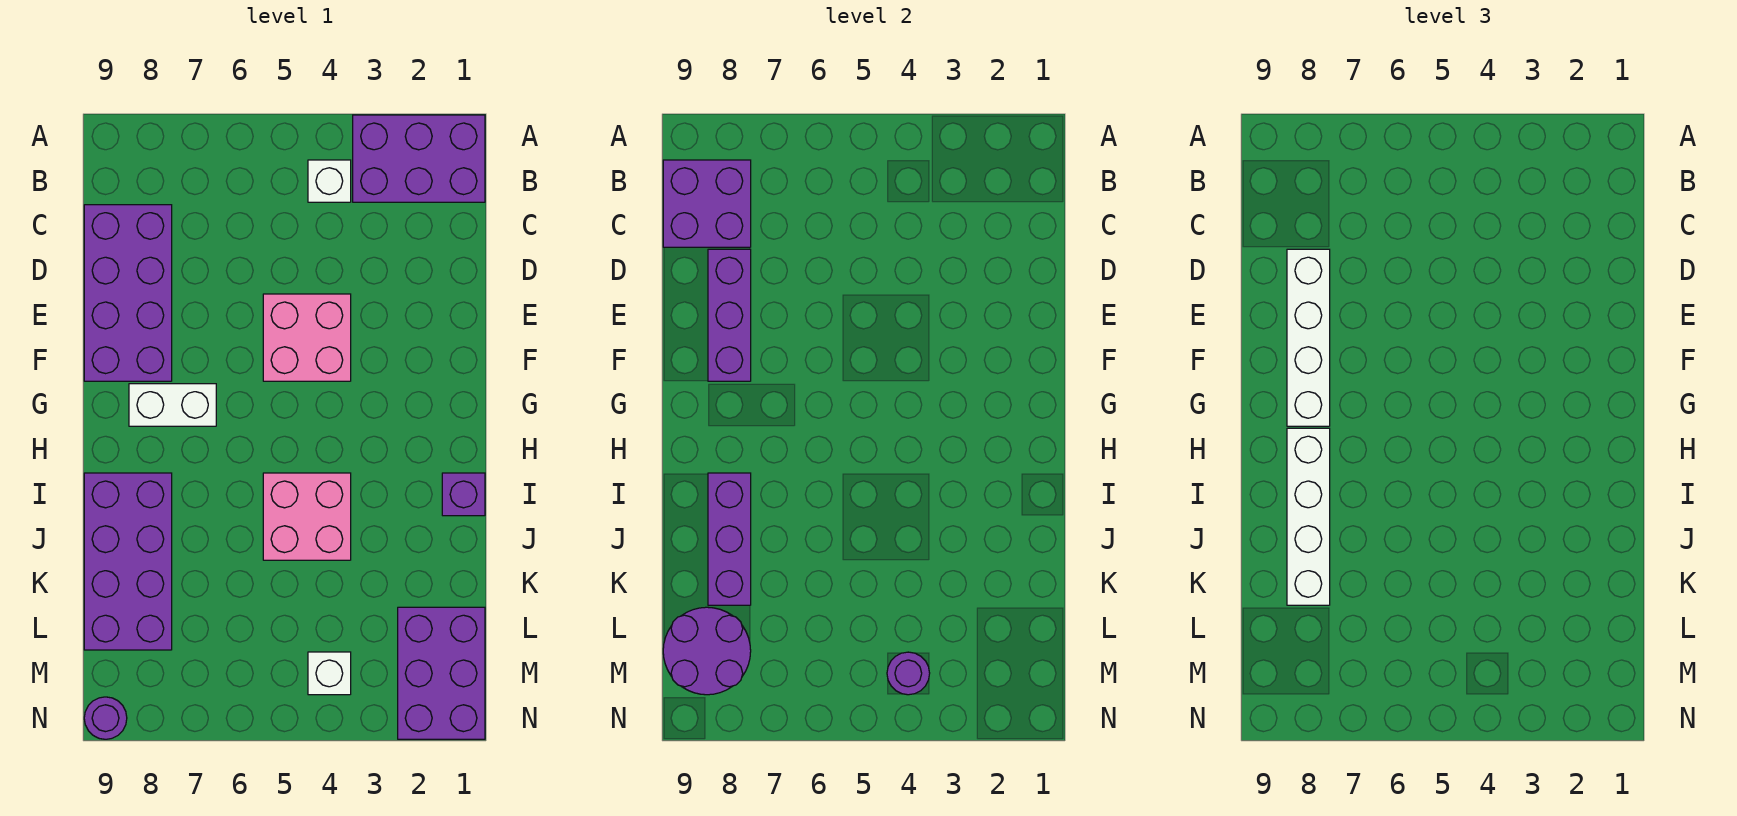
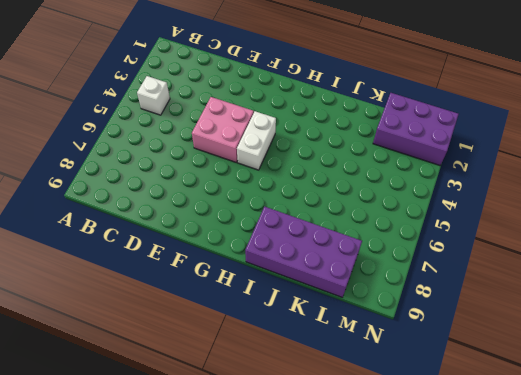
white 1x2 brick [237,111,276,170] -> white 1x2 brick moved to [129,384,216,426]
none -> purple 2x3 brick [353,115,485,202]
none -> purple 2x4 brick [84,205,172,381]
none -> purple 1x1 brick [442,473,485,516]

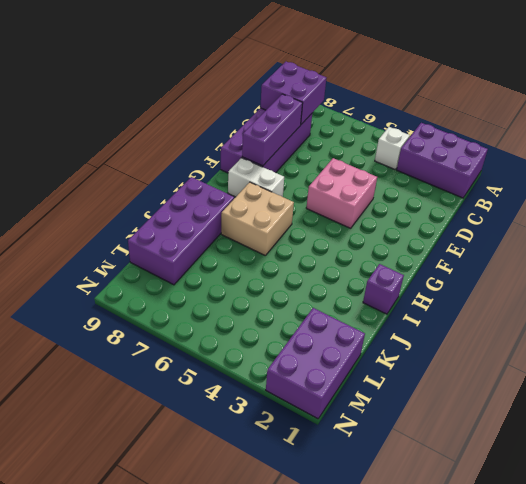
tan 2x2 brick [221,182,294,255] -> none
none -> pink 2x2 brick [263,473,351,560]
none -> white 1x1 brick [308,652,351,695]
none -> purple 1x1 round brick [84,697,127,739]

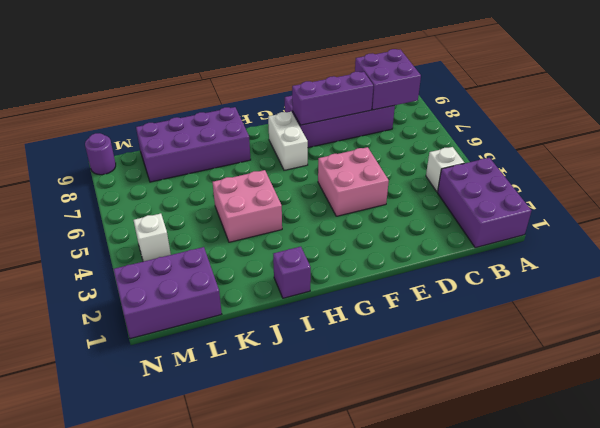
none -> purple 1x3 brick [708,473,751,605]
none -> purple 2x2 round brick [663,607,751,695]
none -> purple 1x1 round brick [887,652,930,695]

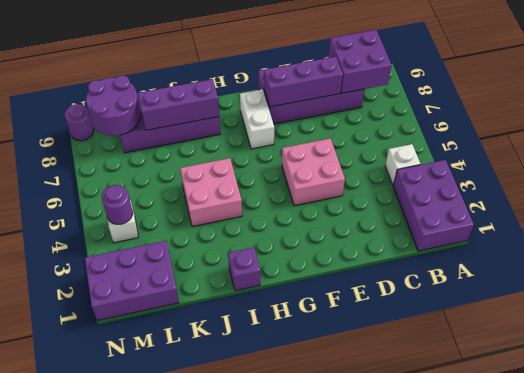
none -> white 1x4 brick [1287,249,1330,426]
none -> white 1x4 brick [1287,428,1330,605]

